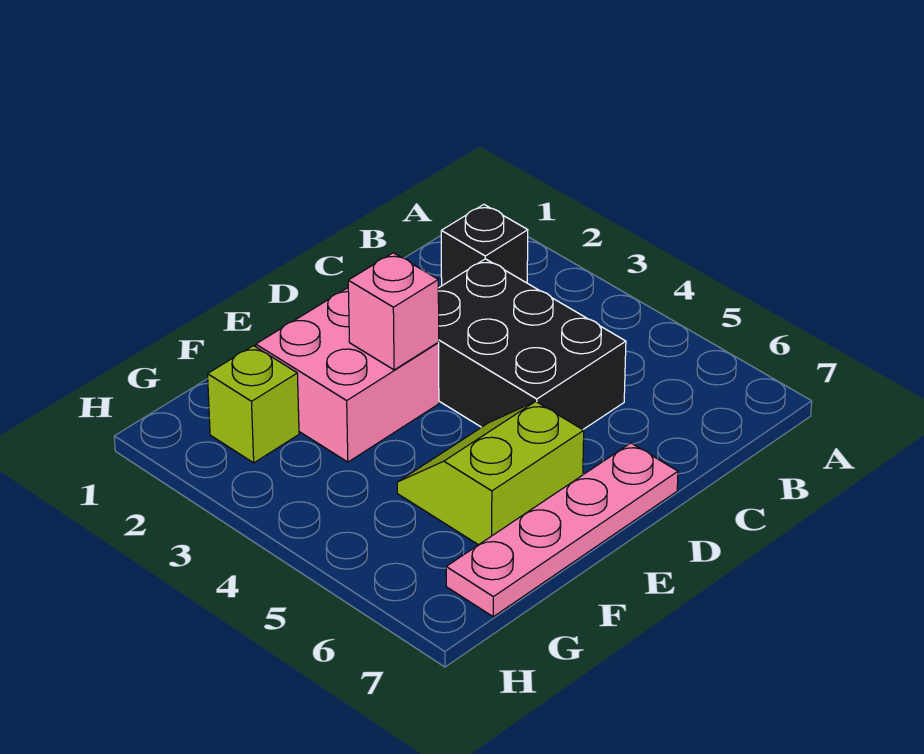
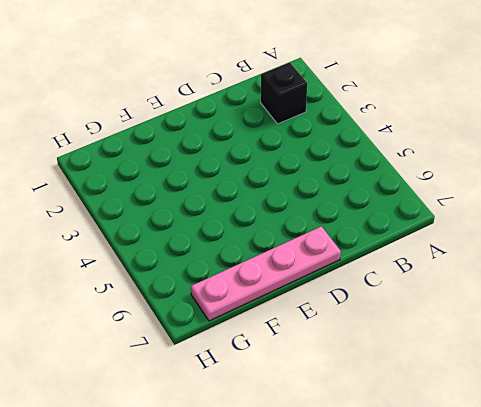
none -> black 2x3 brick [438,259,626,430]
none -> pink 2x2 brick [256,288,439,462]

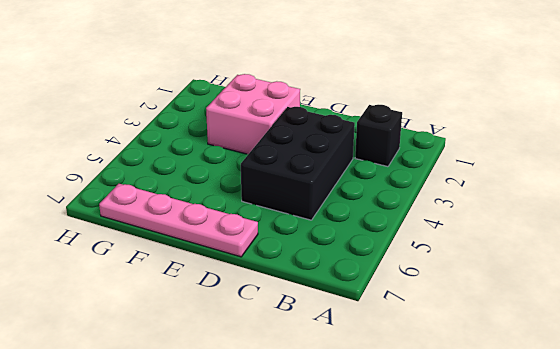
none -> lime 2x2 slope [397,401,584,545]
none -> lime 1x1 brick [208,346,299,463]

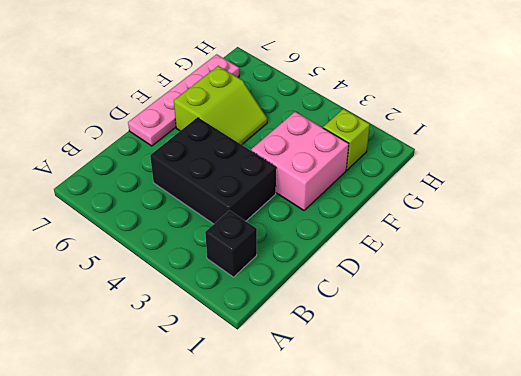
none -> pink 1x1 brick [348,253,439,370]

